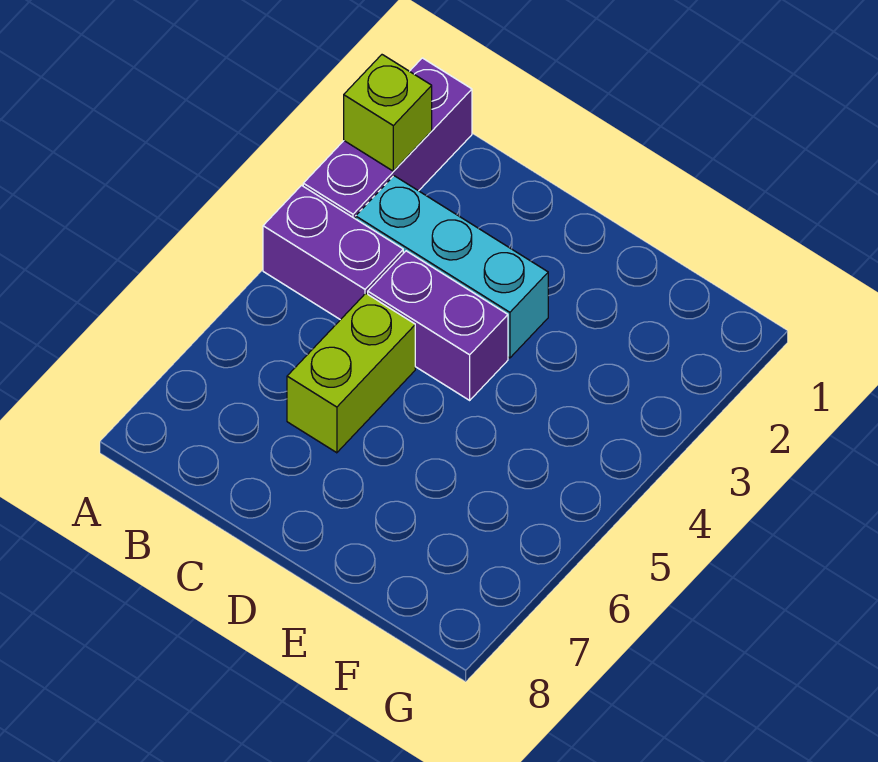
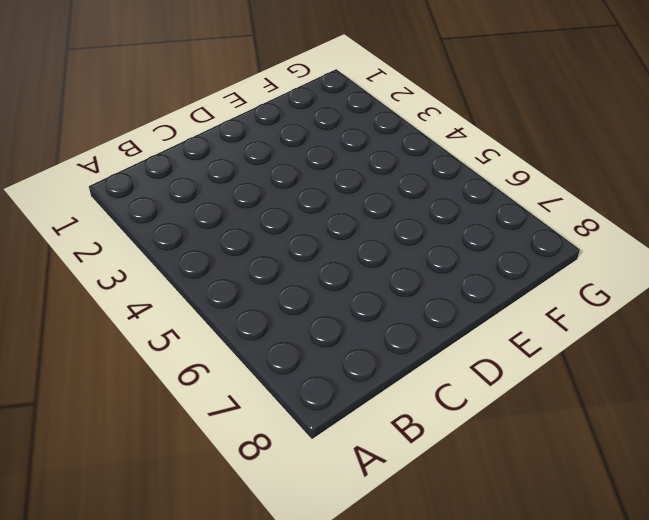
none -> purple 1x3 brick [303,58,472,219]
none -> purple 1x2 brick [263,186,403,320]

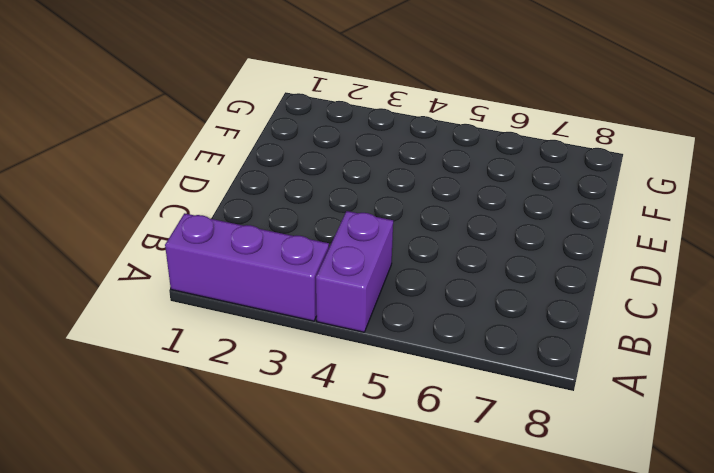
none -> cyan 1x3 brick [356,176,548,358]
none -> purple 1x2 brick [368,251,508,400]

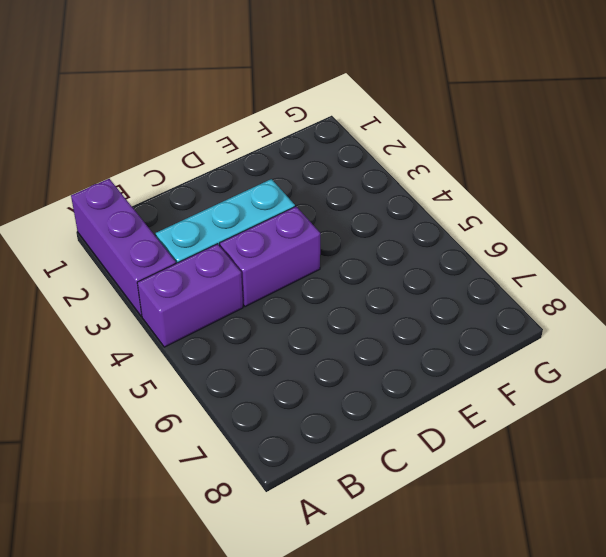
none -> lime 1x2 brick [287,293,415,453]
none -> lime 1x1 brick [344,55,432,171]

